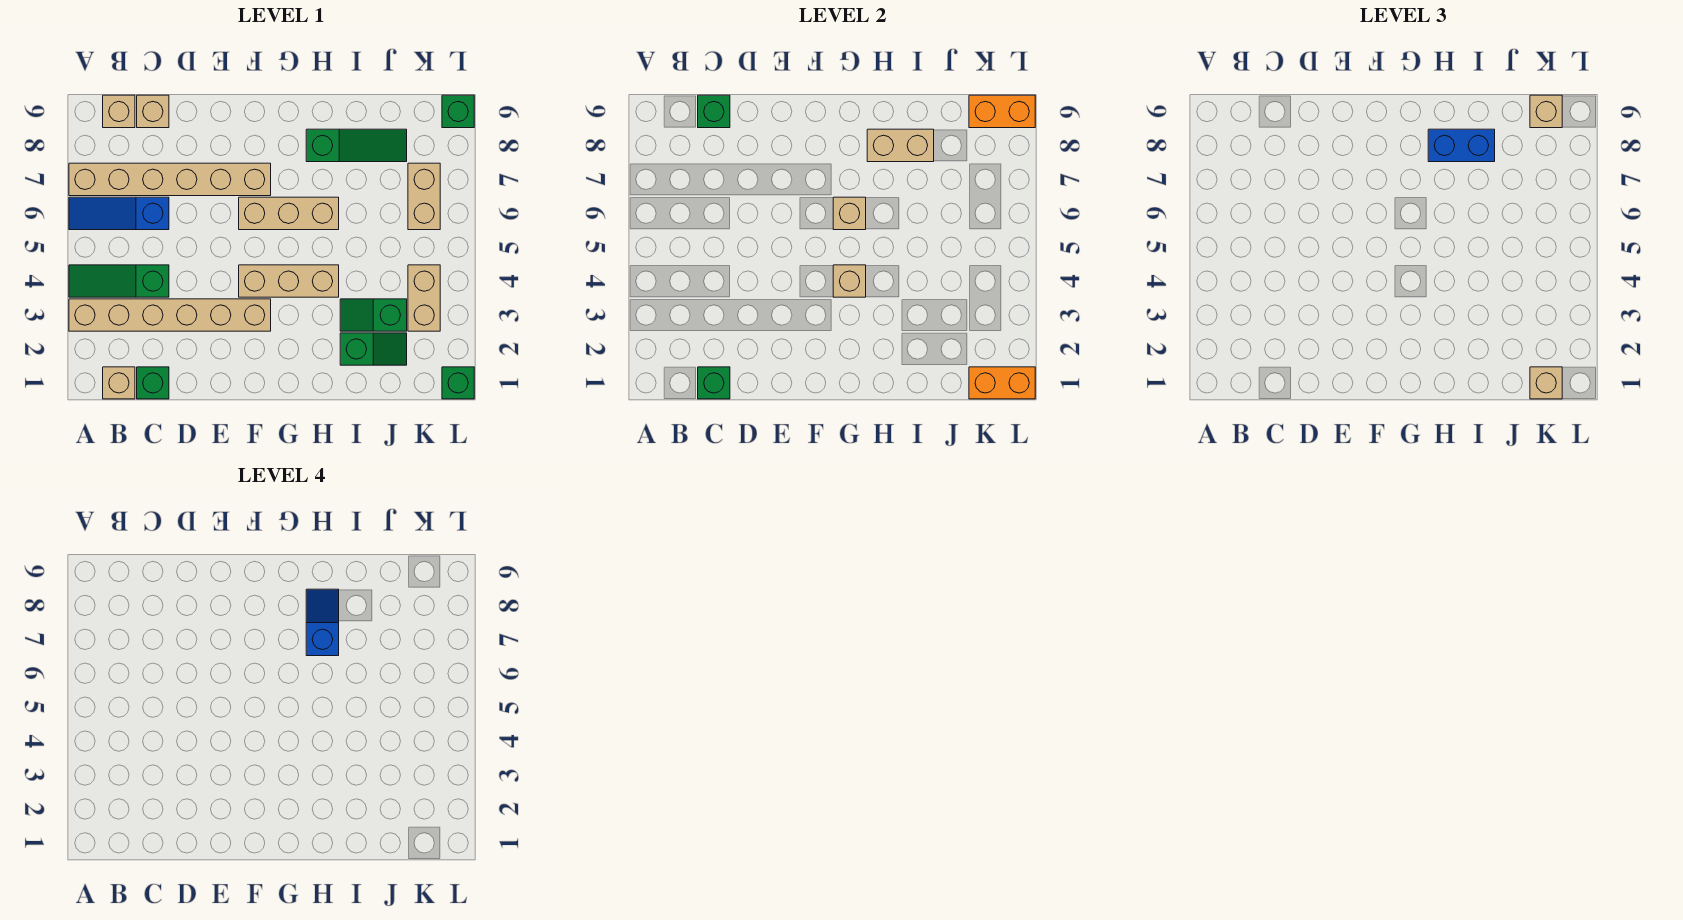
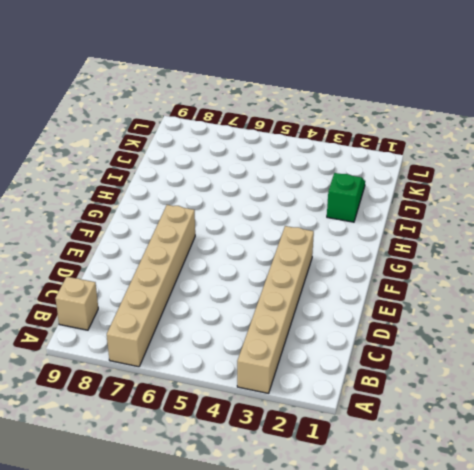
none -> green 1x3 slope [69,265,169,297]
none -> blue 1x3 slope [69,197,169,230]
none -> tan 1x1 brick [103,367,135,399]

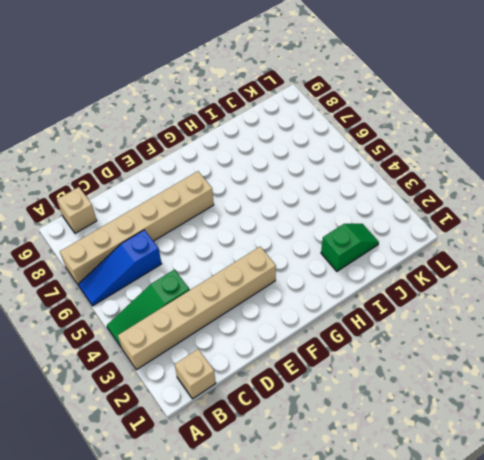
none -> green 1x1 brick [137,367,169,399]
none -> tan 1x1 brick [137,95,169,128]
none -> tan 1x3 brick [239,265,339,297]

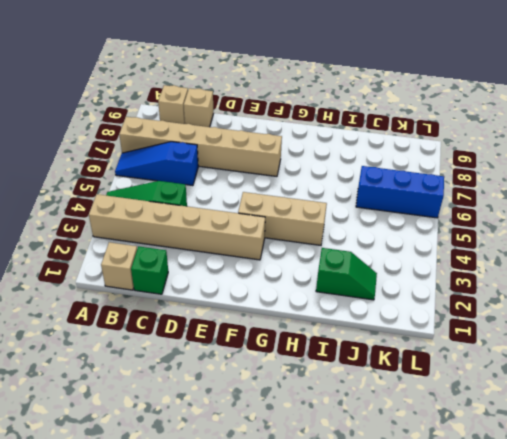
blue 1x3 brick [356,166,444,218] -> tan 1x2 brick [408,163,440,230]
none -> tan 1x3 brick [239,197,339,230]
none -> green 1x3 slope [306,129,407,162]
none -> green 1x2 slope [340,299,407,331]

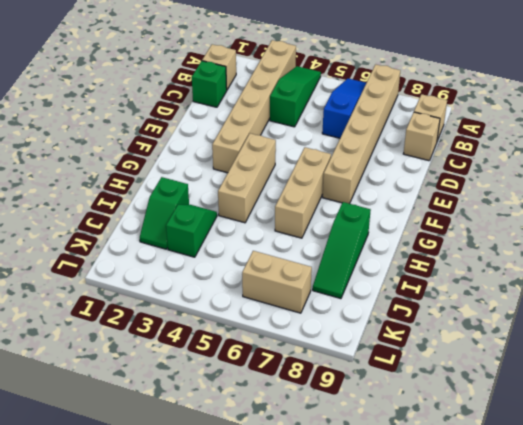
none -> tan 1x2 brick [408,265,440,331]
none -> green 1x1 brick [442,367,474,399]
none -> green 1x1 brick [442,95,474,128]

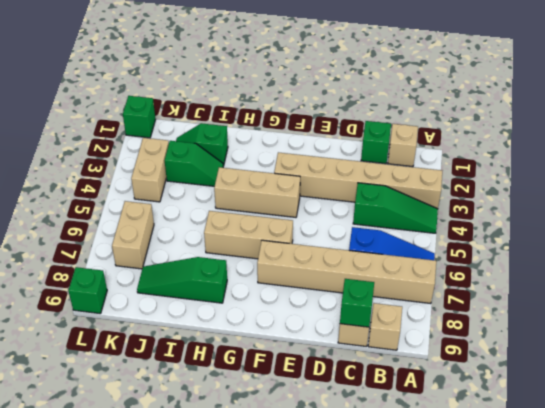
none -> green 1x1 brick [698,367,730,399]
none -> tan 1x1 brick [833,265,866,297]
none -> tan 1x1 brick [833,197,866,230]

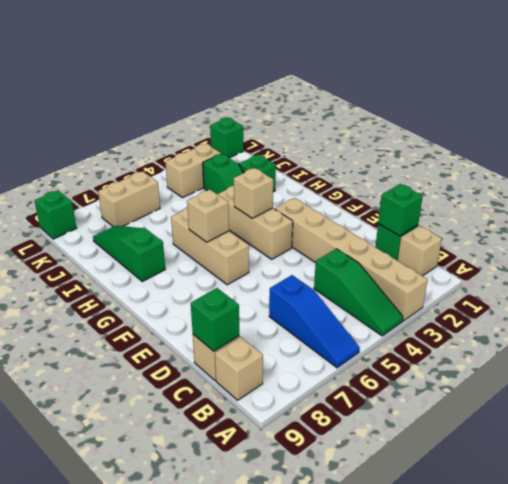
none -> tan 1x6 brick [69,163,271,196]
none -> tan 1x2 brick [867,129,934,162]
none -> orange 1x2 brick [969,367,1035,399]

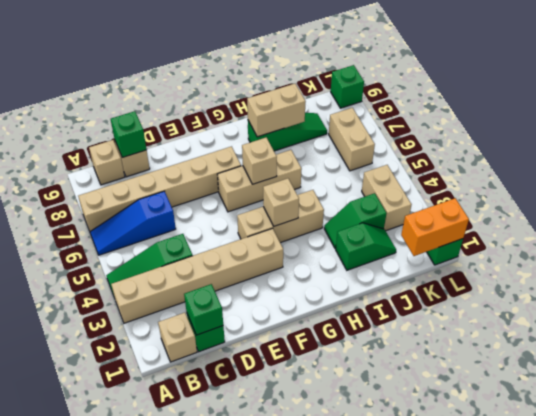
none -> orange 1x2 brick [969,95,1035,128]
none -> blue 1x2 brick [1428,129,1495,162]
none -> tan 1x1 brick [1530,367,1562,399]

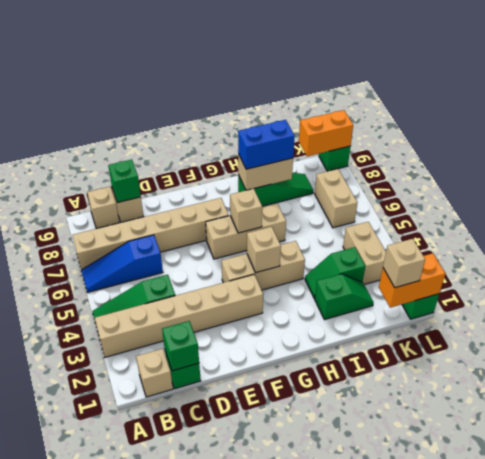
none -> tan 1x1 brick [1530,95,1562,128]
none -> blue 1x2 slope [306,589,339,656]

